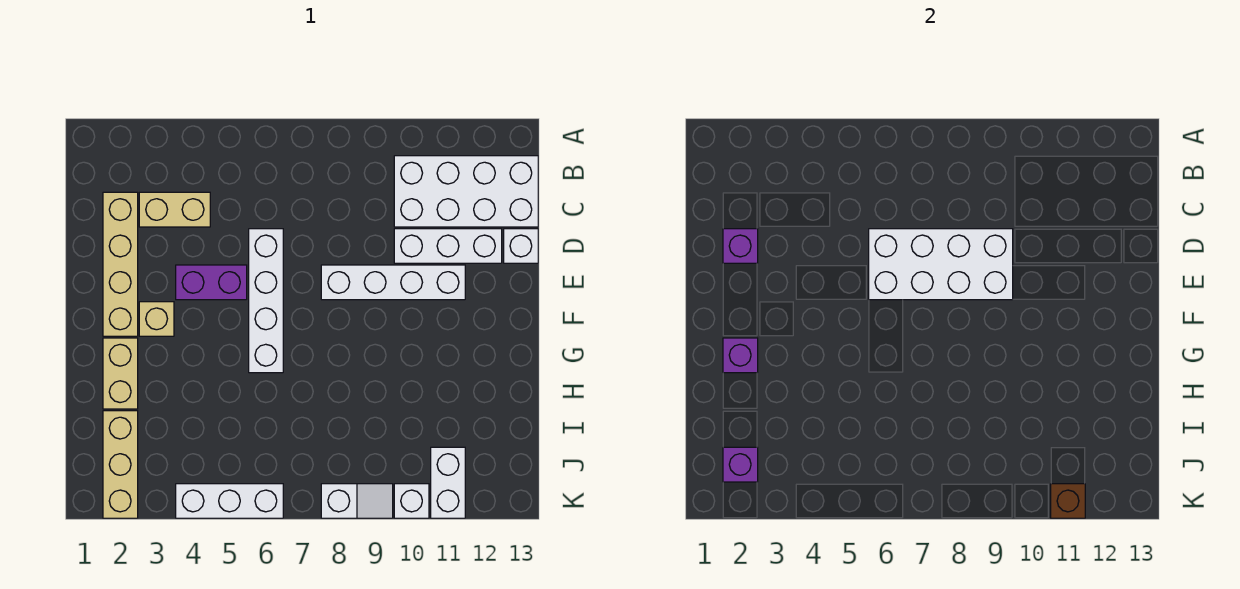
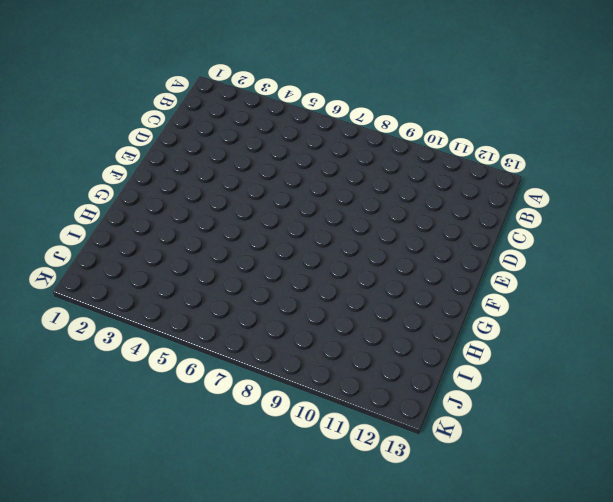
none -> white 2x4 brick [394,156,538,227]
none -> tan 1x4 brick [103,192,138,336]
none -> tan 1x2 brick [139,192,210,227]

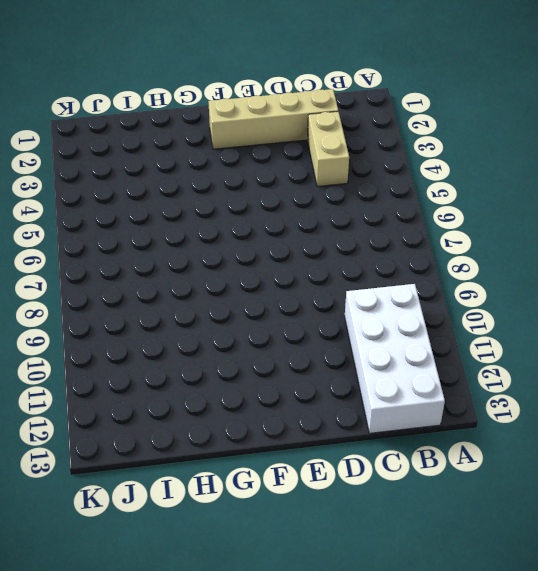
none -> white 1x4 brick [249,229,283,373]
none -> white 1x3 brick [394,229,502,263]
none -> white 1x1 brick [504,229,538,263]

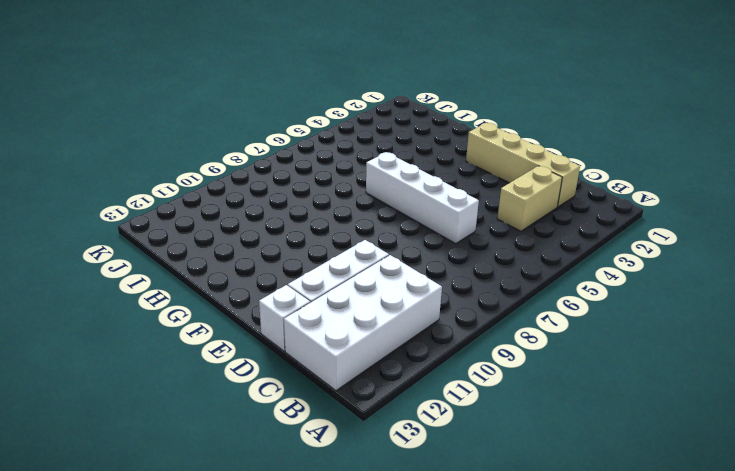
none -> purple 1x2 brick [176,265,247,300]
none -> white 1x4 brick [321,265,465,300]
none -> tan 1x1 brick [139,302,174,336]

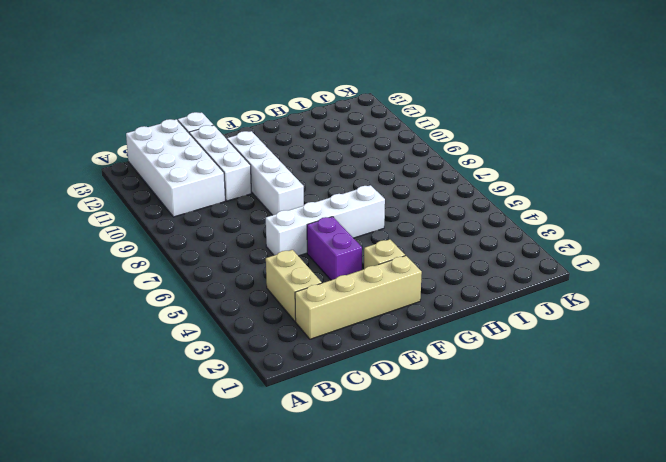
none -> tan 1x2 brick [103,338,138,409]
none -> tan 1x3 brick [103,411,138,518]
none -> white 1x2 brick [431,447,465,518]

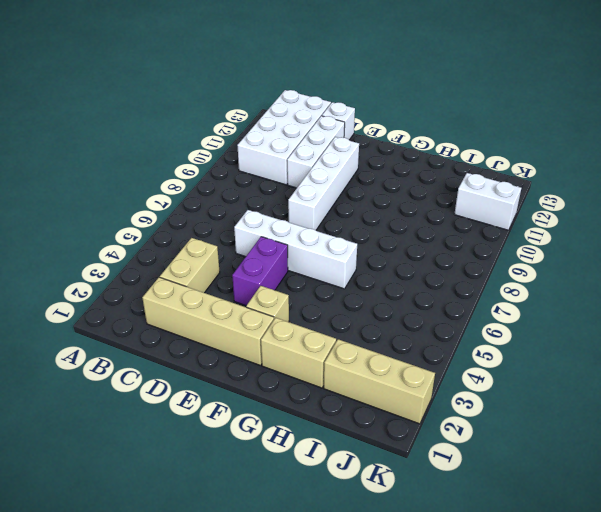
none -> white 1x3 brick [176,484,283,518]
none -> white 1x2 slope [321,484,393,518]
none -> white 1x1 brick [394,484,429,518]

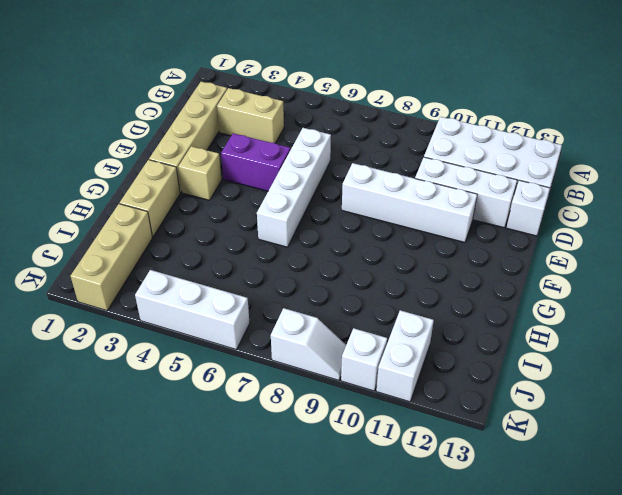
none -> purple 1x1 brick [723,229,758,263]
none -> white 2x4 brick [869,229,1013,300]
none -> purple 1x1 brick [723,338,758,373]

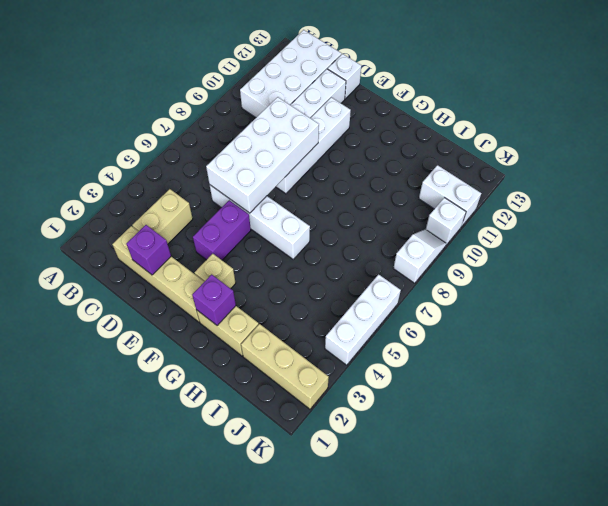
none -> purple 1x1 brick [723,447,758,482]
none -> brown 1x1 brick [1051,484,1085,518]

